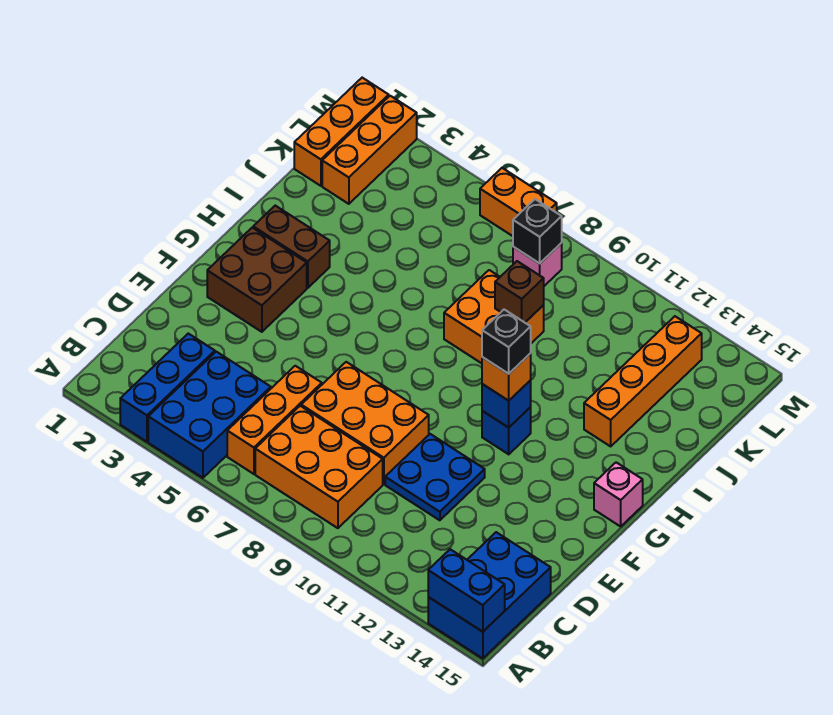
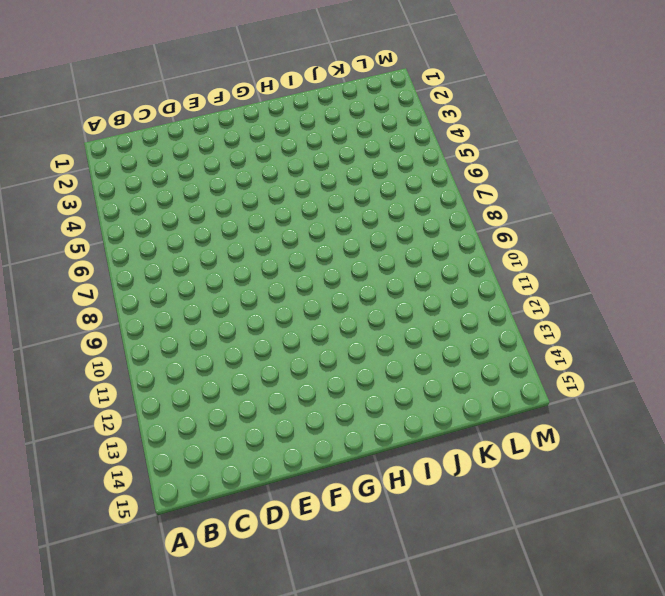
none -> blue 1x3 brick [120,334,215,442]
none -> blue 2x3 brick [148,352,271,478]
none -> blue 2x3 brick [428,532,551,659]

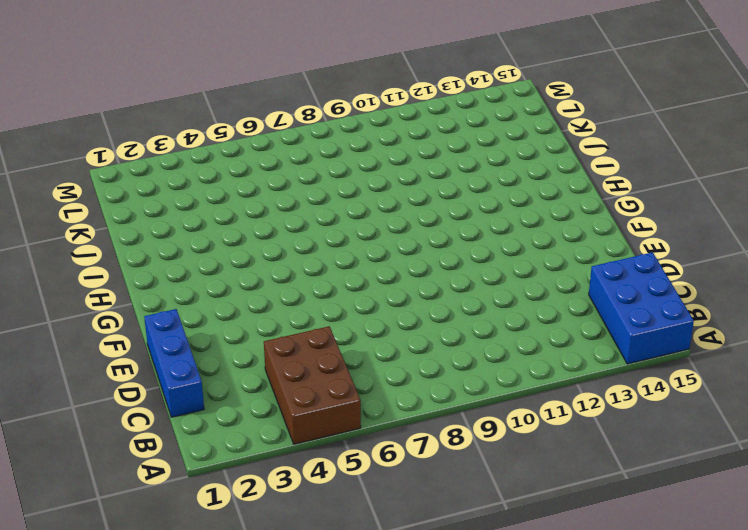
brown 2x3 brick [264,326,361,444] -> blue 2x3 brick [148,352,271,478]
blue 1x3 brick [144,309,204,417] -> blue 1x3 brick moved to [120,334,215,442]
none -> orange 1x3 brick [227,366,322,474]
none -> orange 2x3 brick [255,406,383,528]
none -> orange 2x3 brick [301,362,429,484]

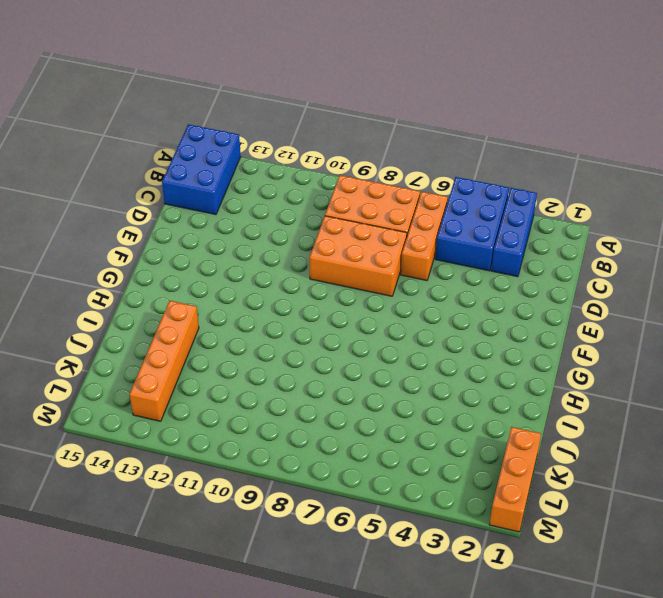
none -> blue 2x2 plate [385,434,485,520]
none -> brown 2x2 brick [207,228,307,332]
none -> blue 1x1 brick [482,407,531,454]

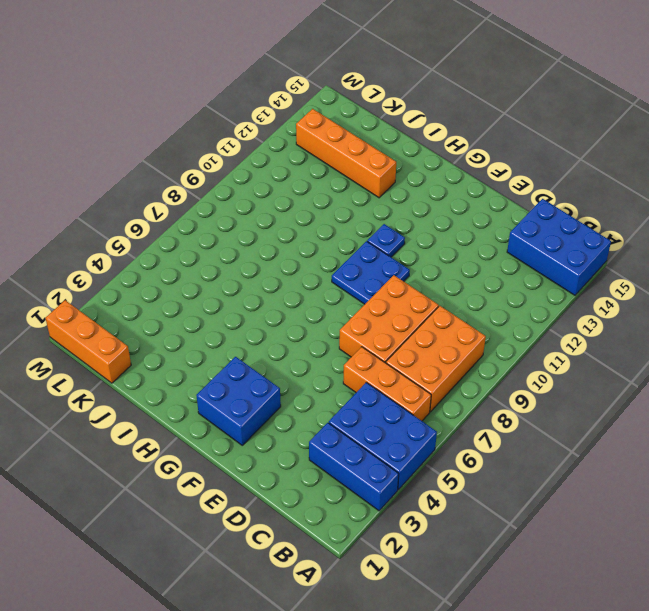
blue 2x2 brick [196,357,281,445] -> brown 2x2 brick [207,228,307,332]
blue 2x2 plate [332,241,410,304] -> blue 2x2 plate moved to [385,434,485,520]
blue 1x1 plate [367,224,405,257] -> blue 1x1 brick [482,407,531,454]
none -> pink 1x1 brick [594,462,643,526]
none -> brown 1x2 brick [253,206,330,288]
none -> orange 2x2 brick [444,270,544,363]

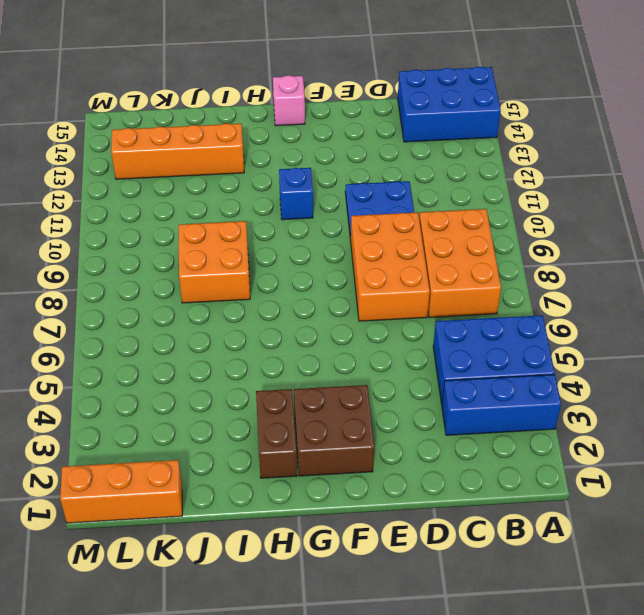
none -> orange 1x3 brick [227,366,322,474]
none -> orange 1x3 brick [322,96,417,204]
none -> pink 1x1 brick [513,243,562,286]

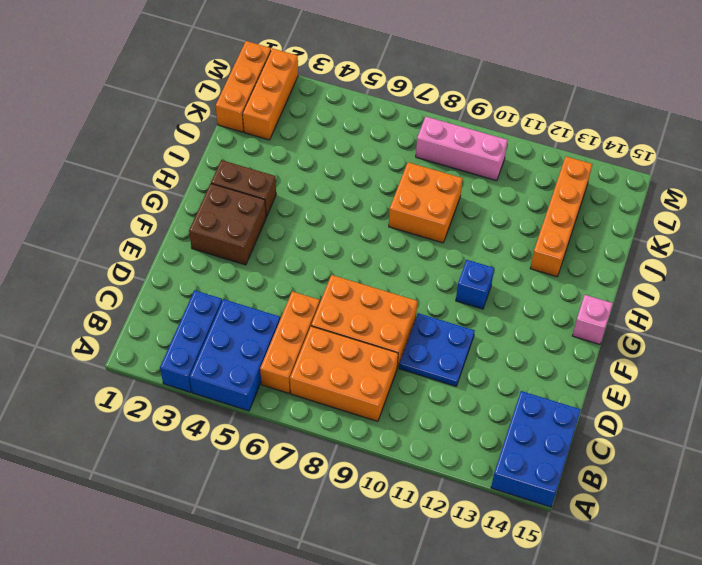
pink 1x3 brick [416,117,508,181] -> pink 1x1 brick [513,243,562,286]
none -> orange 1x2 brick [480,168,557,236]
none -> blue 1x2 brick [428,549,505,632]
none -> blue 1x1 brick [482,380,531,428]

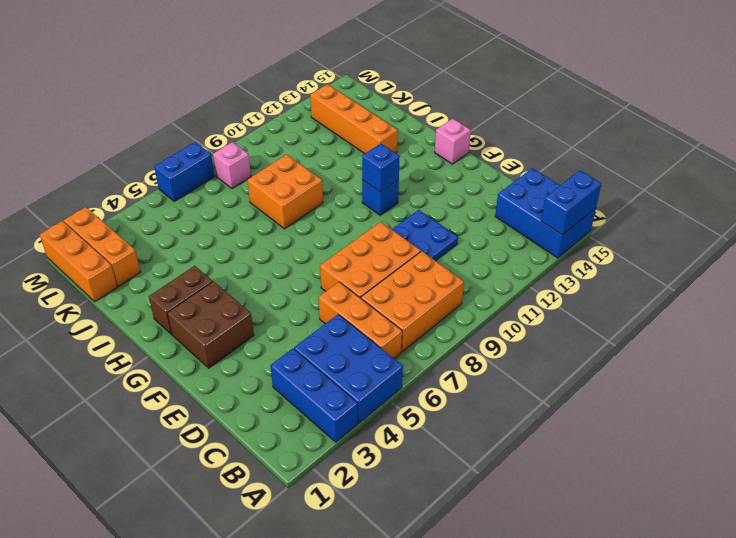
blue 1x2 brick [154,142,214,202] -> orange 1x2 brick [480,168,557,236]
none -> brown 1x1 brick [495,261,544,322]
none -> black 1x1 brick [513,199,562,263]
none -> orange 1x1 brick [482,353,531,401]

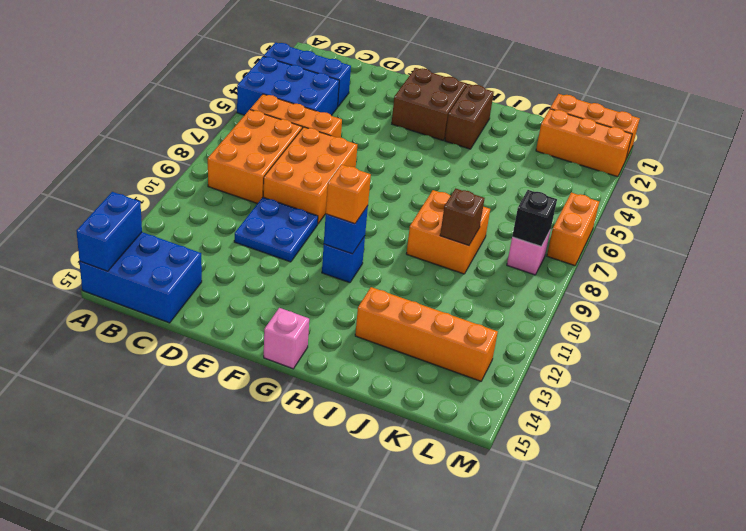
none -> black 1x1 brick [482,310,531,374]

